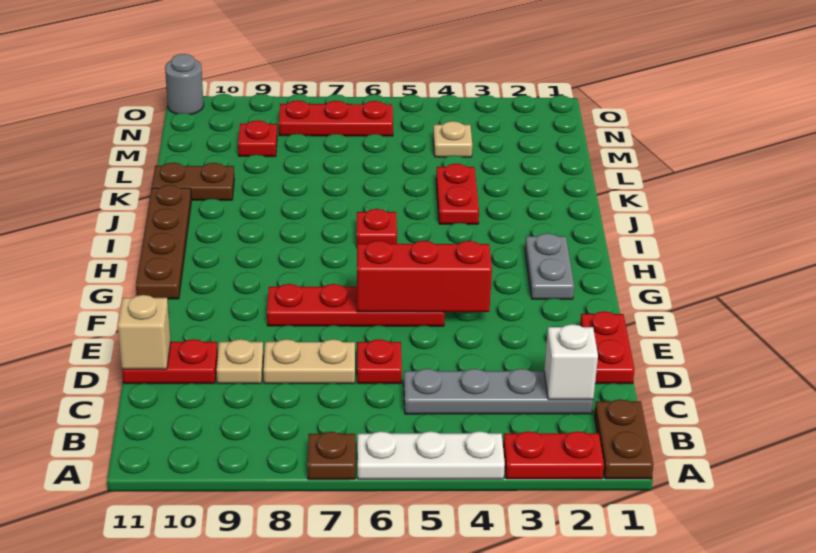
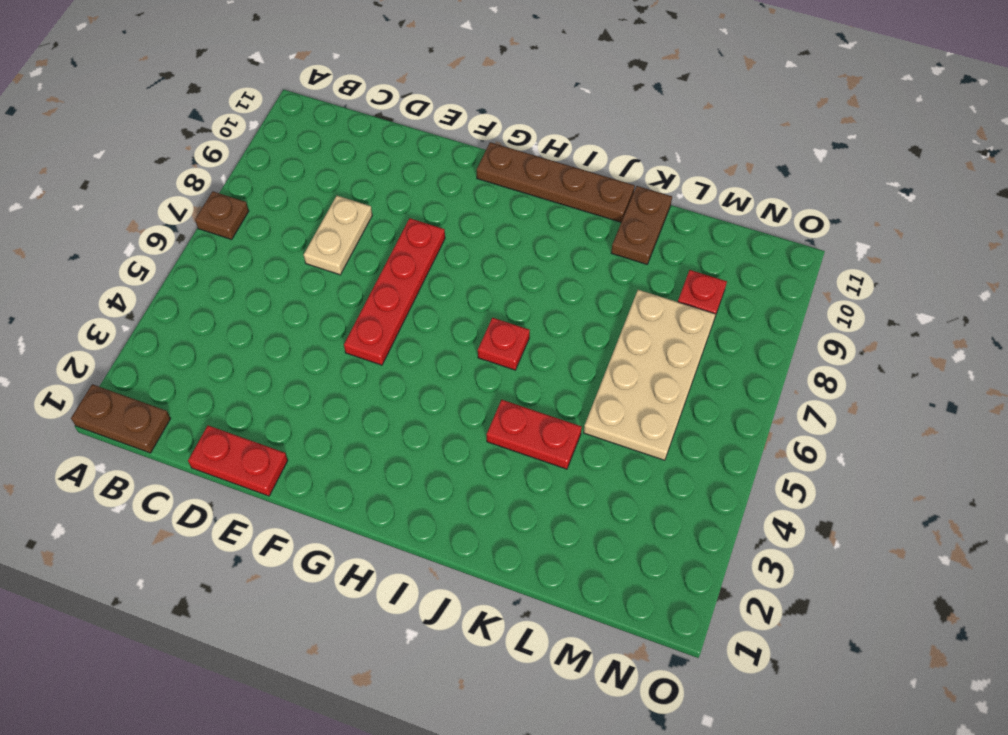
tan 2x4 plate [584,290,716,460] -> none
none -> red 1x2 plate [503,431,604,479]
none -> white 1x3 plate [357,431,505,479]
none -> grey 1x4 plate [404,369,593,414]

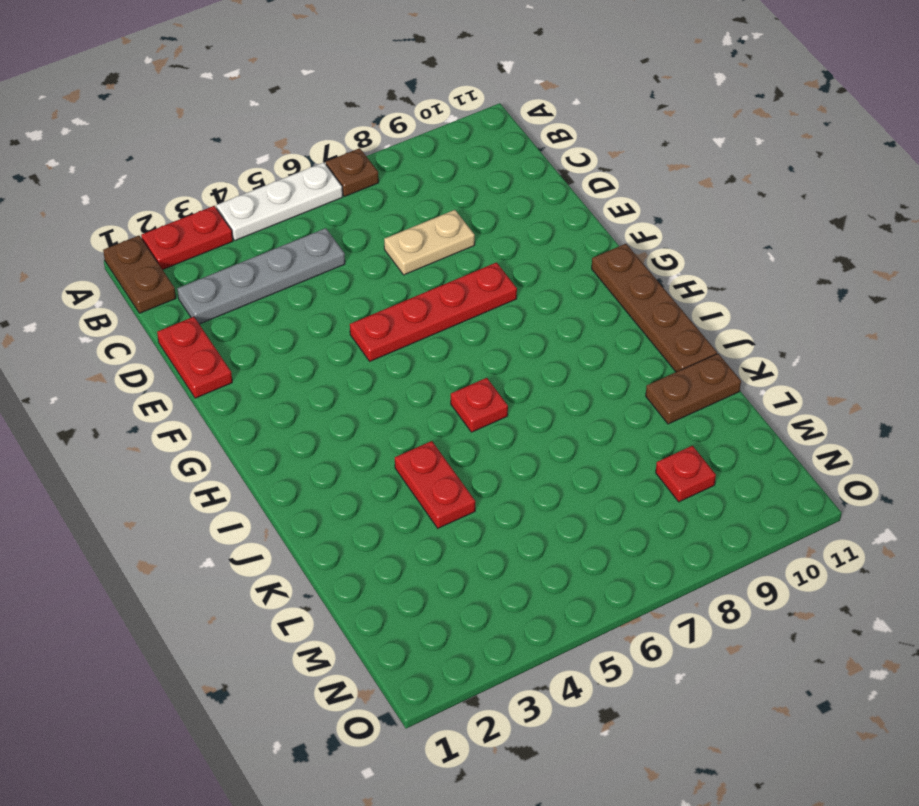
none -> red 1x1 plate [357,339,402,384]
none -> tan 1x1 plate [216,339,263,384]
none -> red 1x2 plate [122,339,218,384]

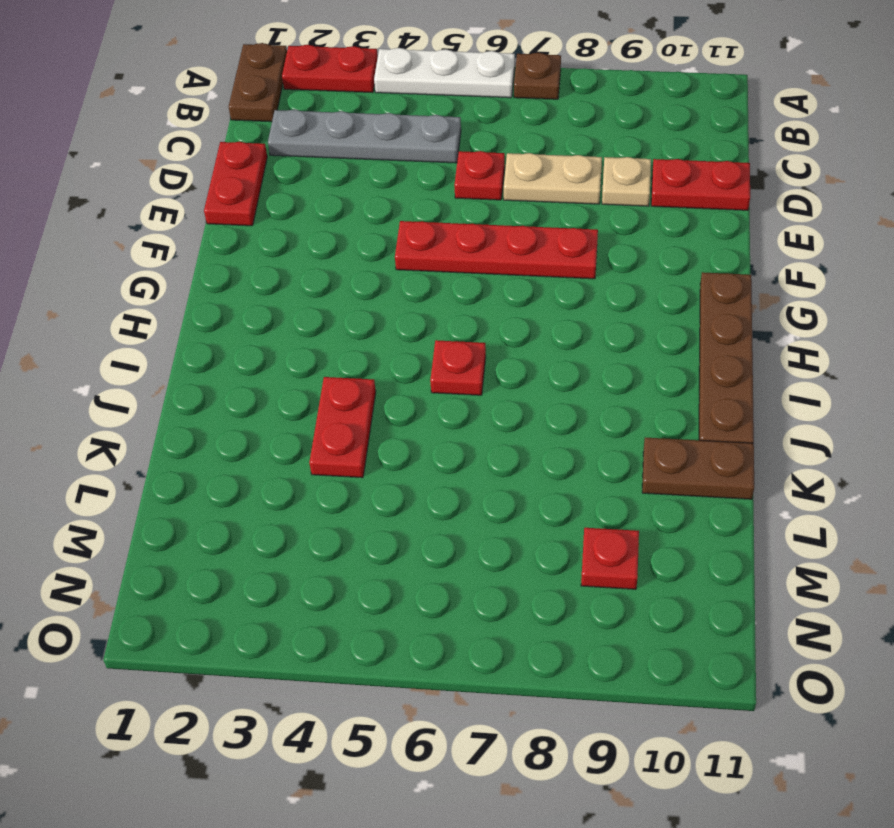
none -> grey 1x2 plate [525,233,574,299]
none -> tan 1x1 plate [433,121,472,157]
none -> red 1x3 plate [279,100,393,136]

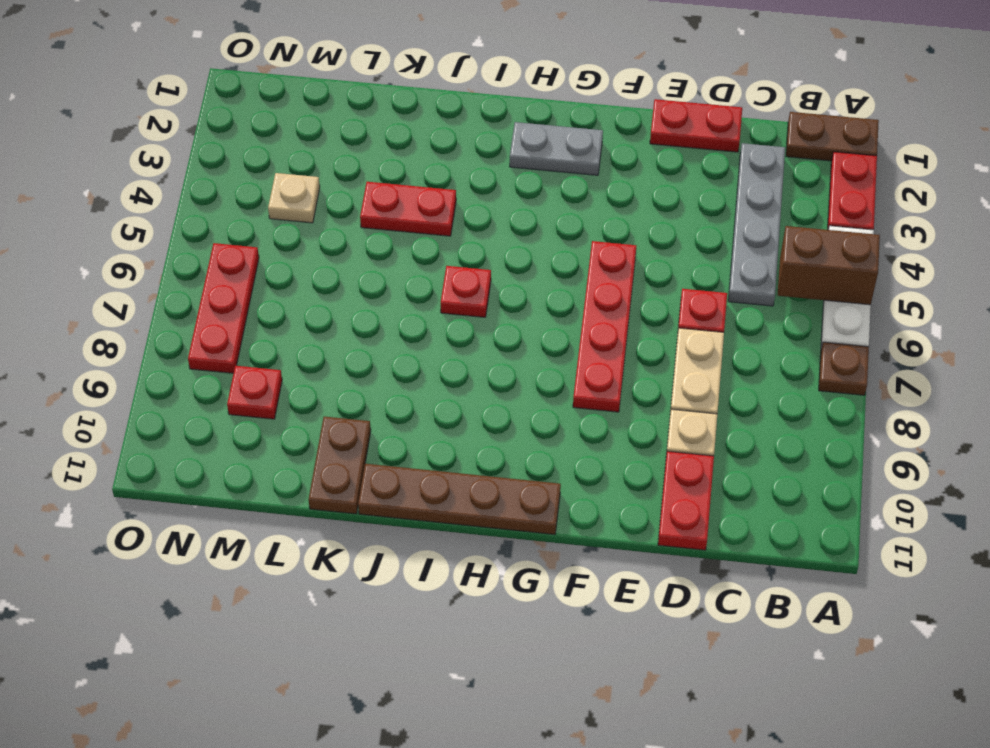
brown 1x2 brick [778,226,880,305] -> none
none -> grey 1x1 round brick [165,54,204,115]
none -> white 1x1 brick [544,324,598,400]
none -> tan 1x1 brick [118,295,171,369]

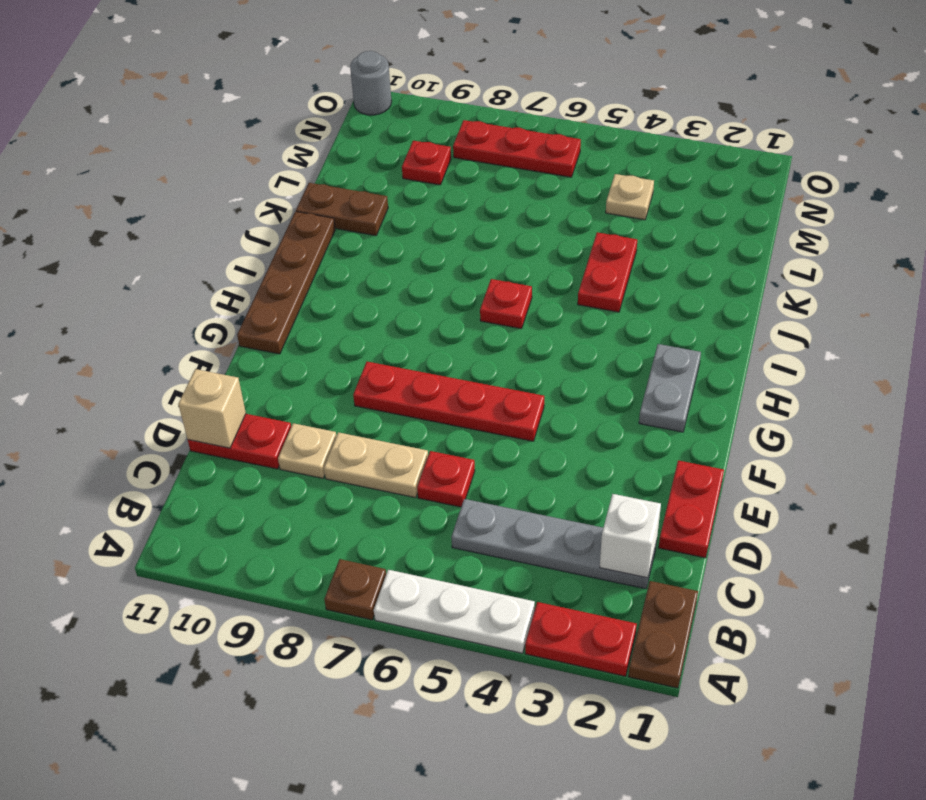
none -> red 1x3 brick [357,241,492,312]

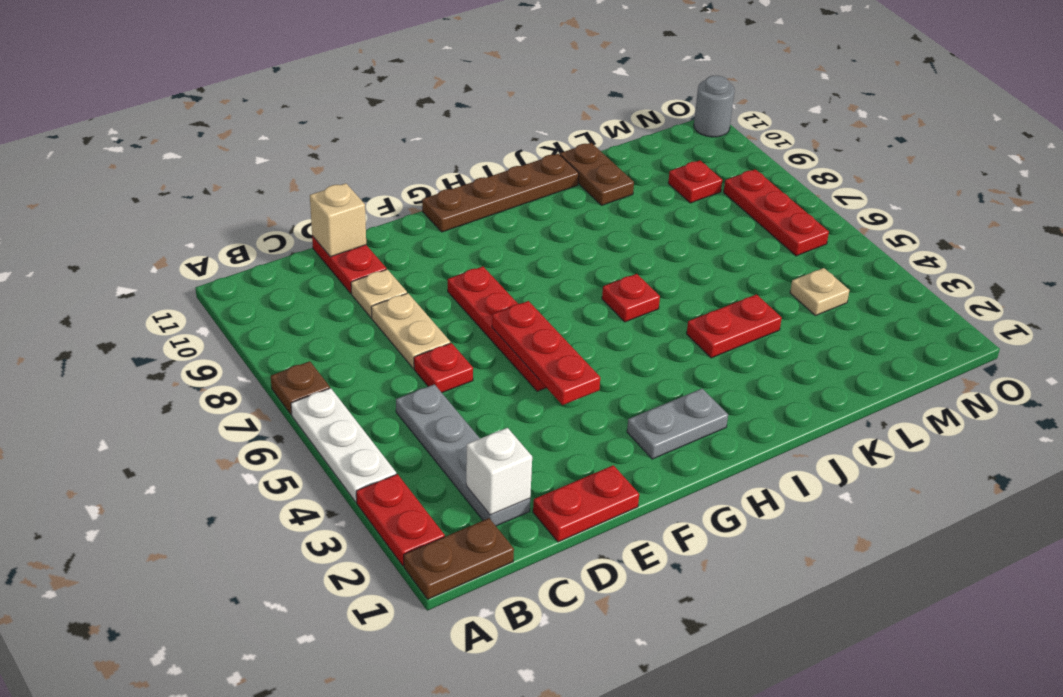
red 1x3 plate [492,301,600,405] -> red 1x3 brick [357,241,492,312]

